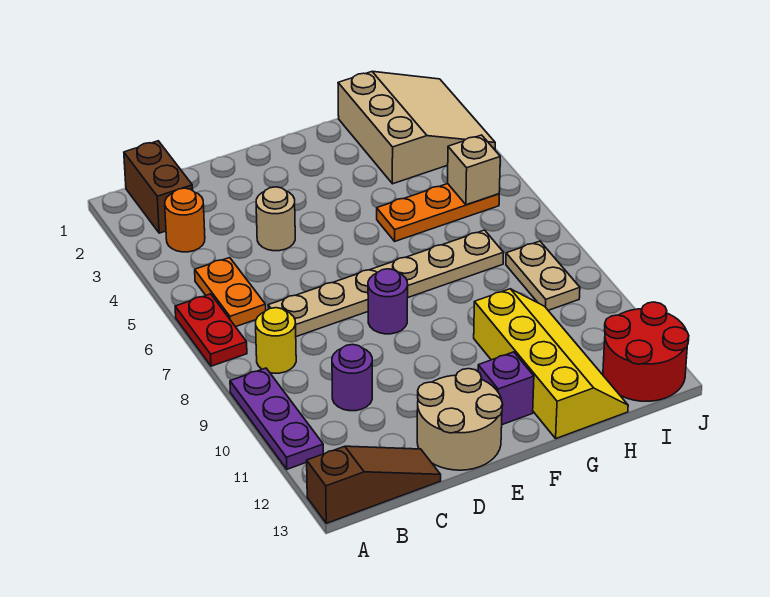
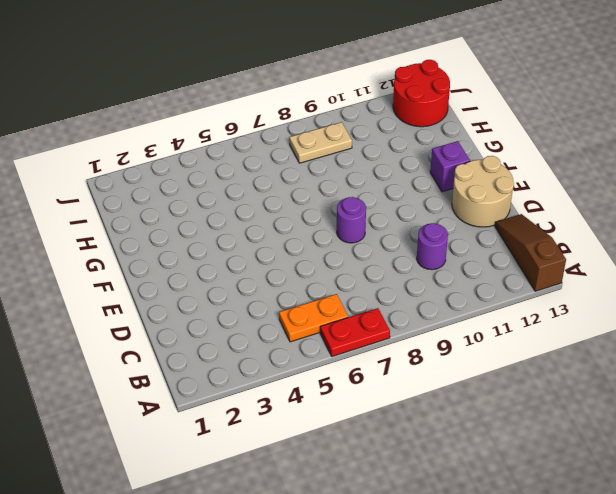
none -> purple 1x3 plate [230,368,323,469]
none -> brown 1x2 brick [124,141,193,233]
none -> orange 1x1 round brick [165,188,205,252]

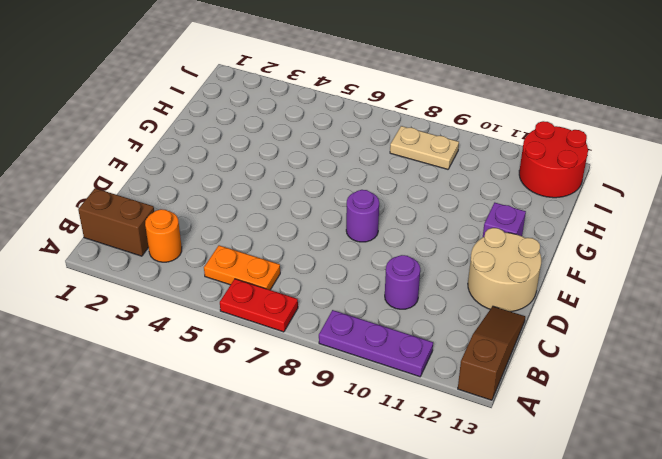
none -> yellow 1x1 round brick [256,308,296,373]
none -> tan 1x6 plate [268,230,504,337]
none -> tan 1x1 round brick [256,187,295,251]

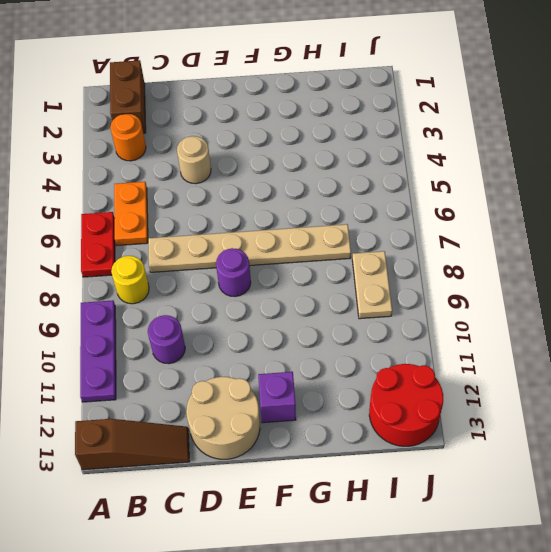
none -> orange 1x3 plate [377,184,499,241]
none -> yellow 2x4 slope [474,289,628,438]
none -> tan 3x3 slope [338,71,495,184]

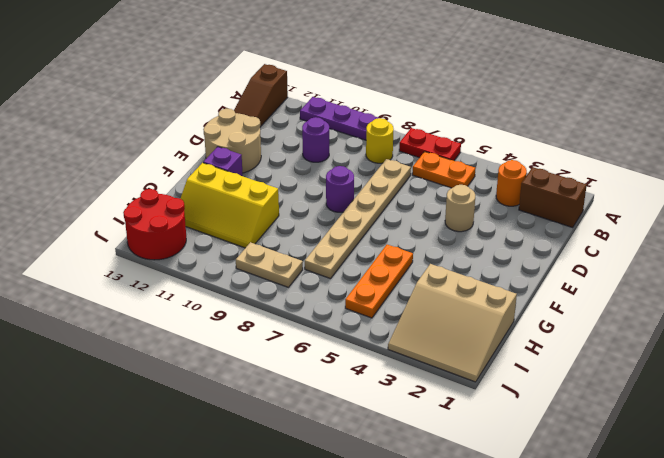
yellow 2x3 slope [180,163,279,248] -> yellow 2x4 slope [474,289,628,438]
none -> tan 1x1 brick [448,135,500,205]

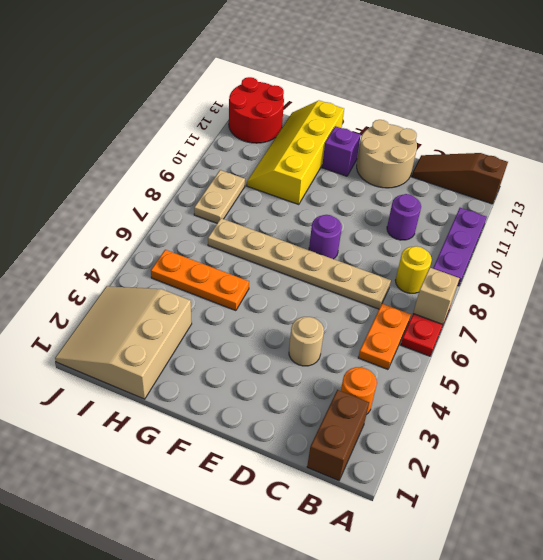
tan 1x1 brick [413,268,460,324] -> tan 1x1 brick moved to [448,135,500,205]

